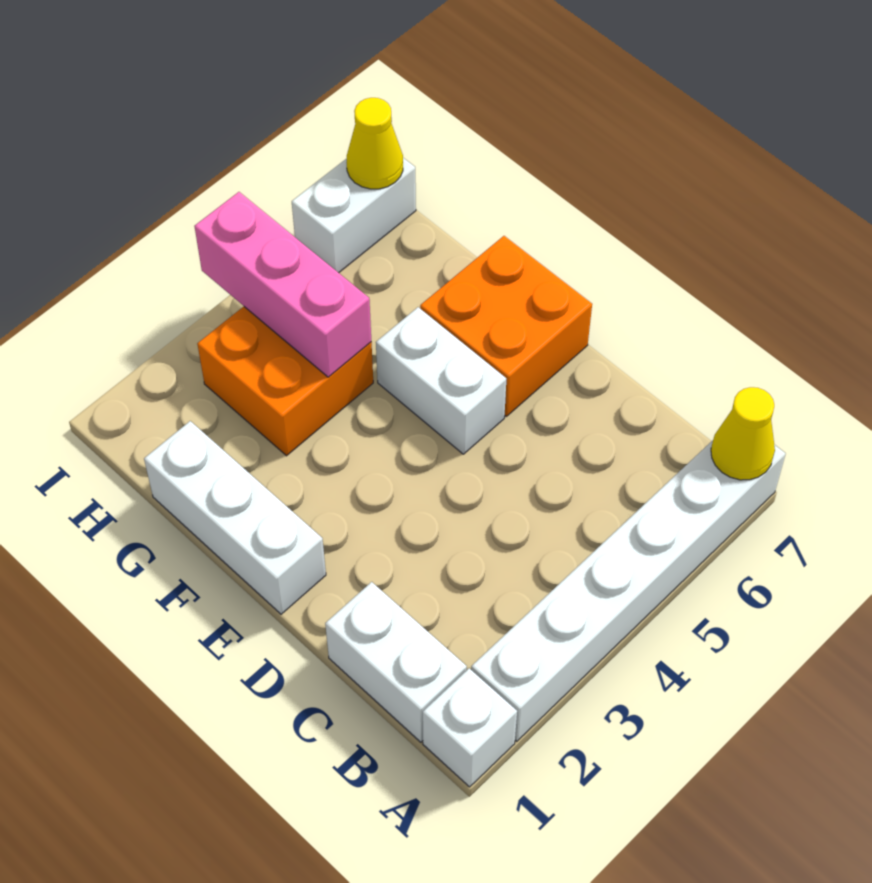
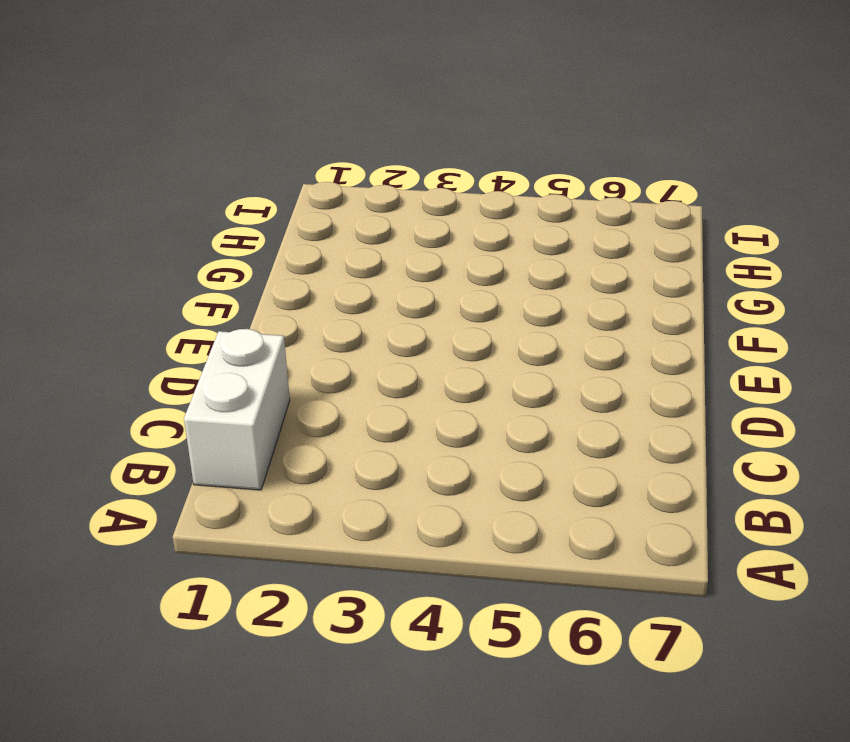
none -> white 1x1 brick [423,668,517,787]
none -> white 1x6 brick [471,441,786,741]

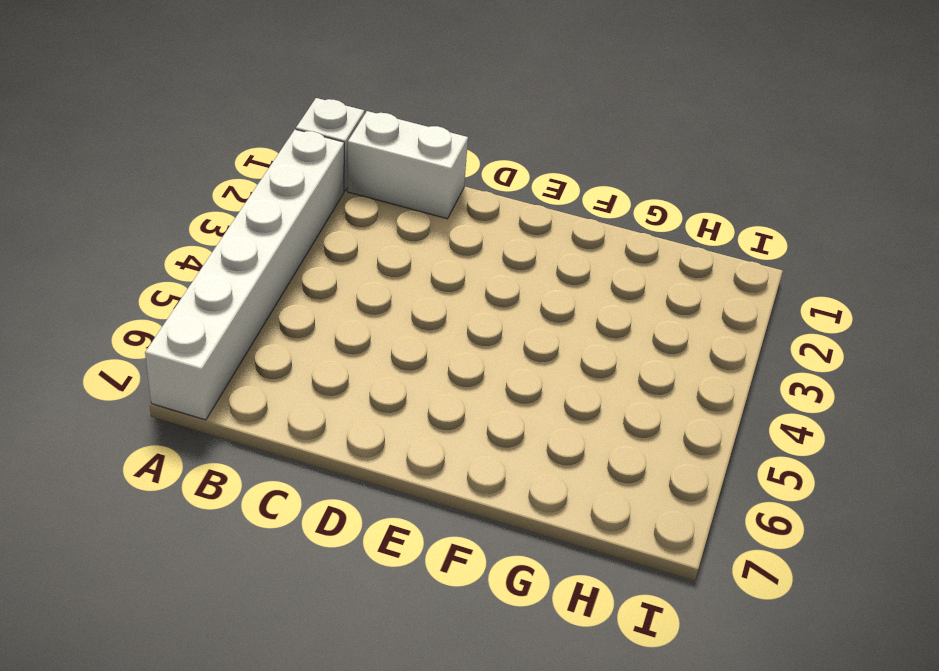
none -> white 1x3 brick [144,421,326,614]
none -> white 1x2 brick [376,307,506,454]

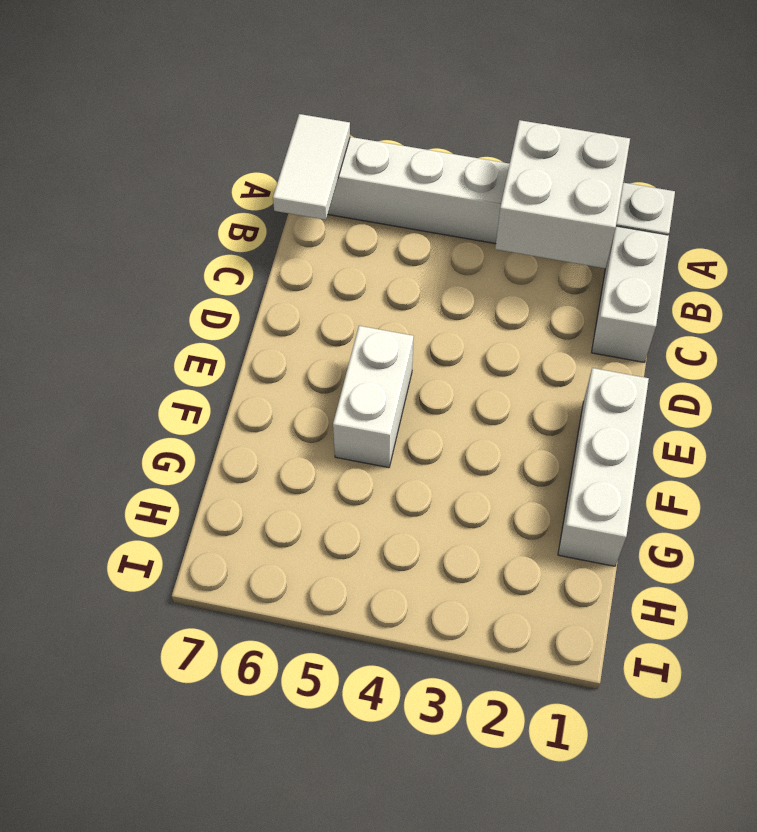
white 2x2 brick [495,120,630,268] -> none
white 1x2 tile [273,114,350,220] -> yellow 1x1 cone [711,387,775,480]
none -> orange 2x2 brick [420,236,592,416]
none -> orange 2x2 brick [197,307,373,456]

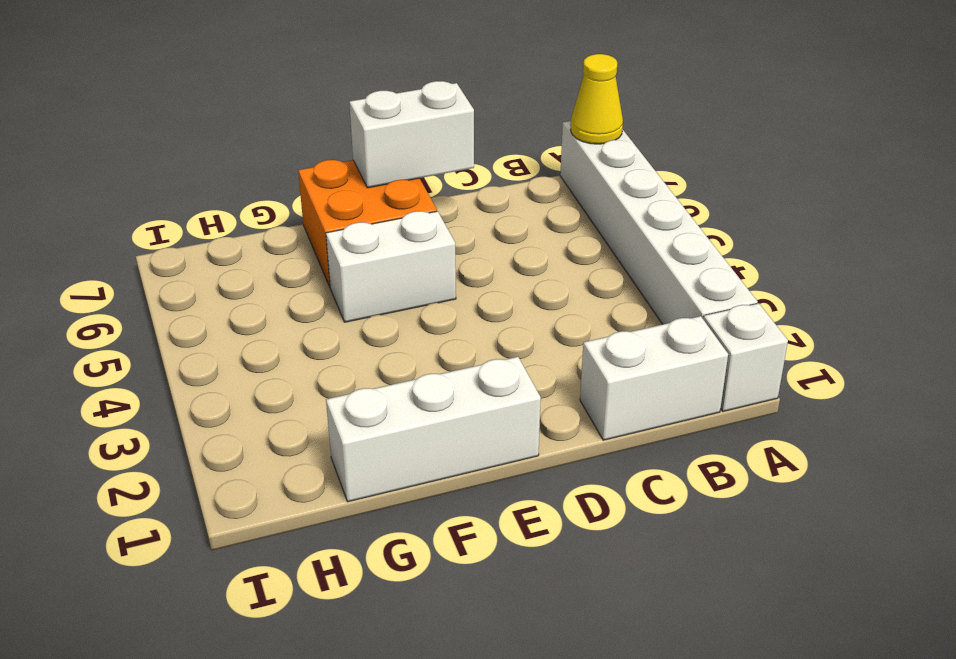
white 1x2 brick [349,81,474,188] -> white 1x2 brick turned to [292,158,416,273]
none -> orange 2x2 brick [197,307,373,456]
none -> pink 1x3 brick [194,192,371,377]

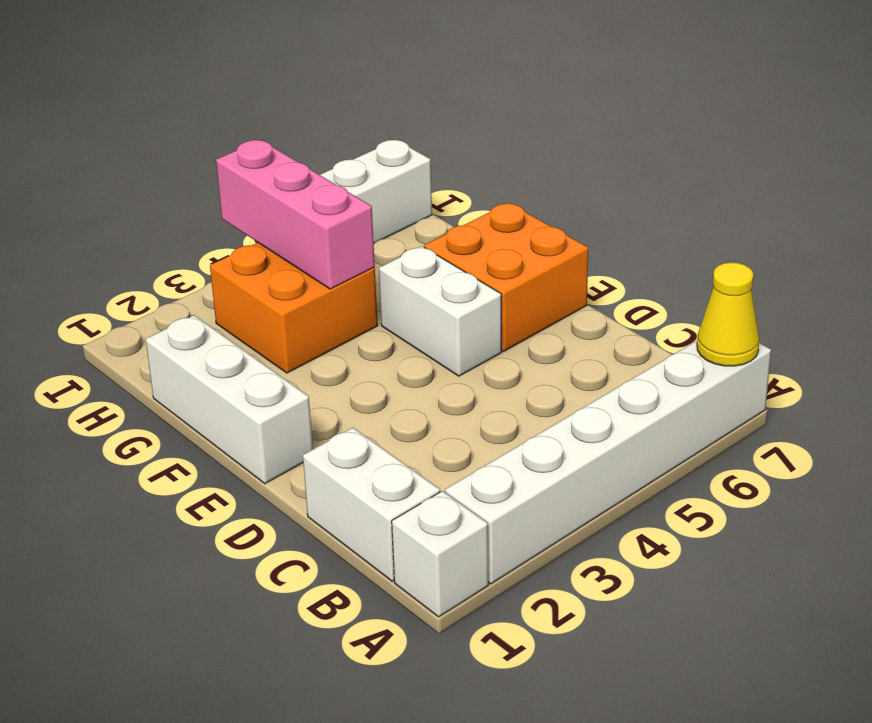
none -> yellow 1x1 cone [346,98,403,189]

